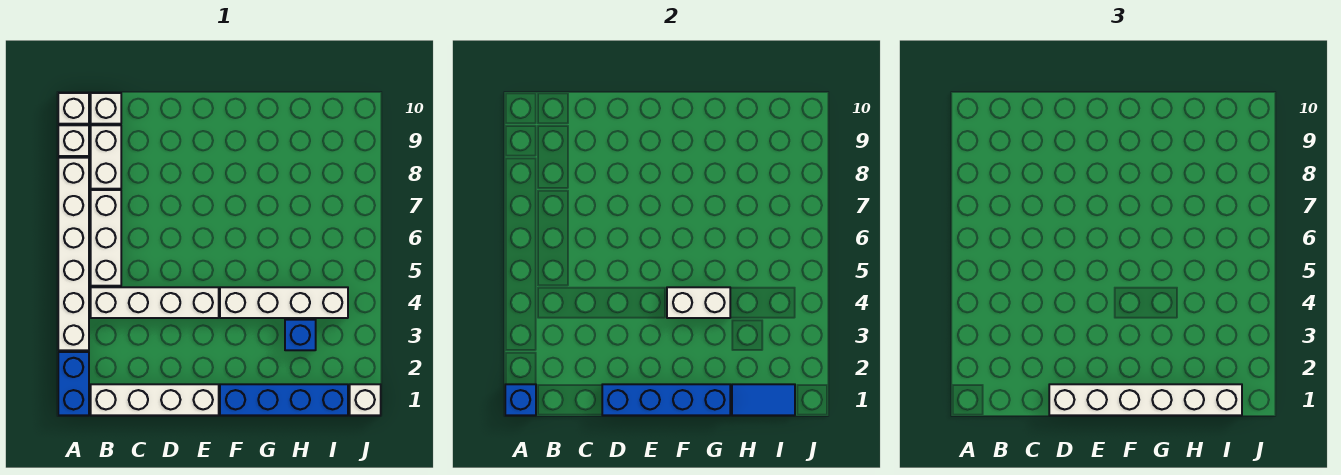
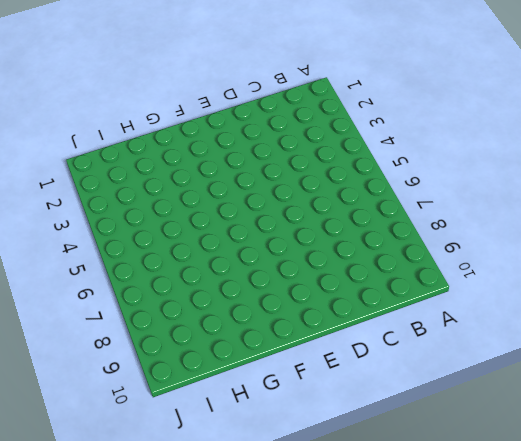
none -> blue 1x2 brick [58,352,89,415]
none -> white 1x6 brick [58,158,89,350]
none -> white 1x1 brick [58,125,89,156]

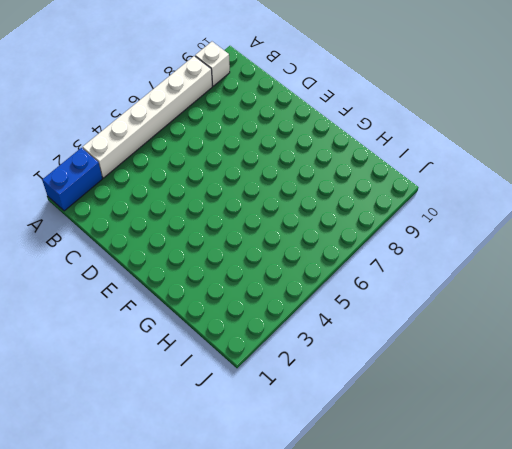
none -> white 1x1 brick [58,93,89,124]
none -> white 1x4 brick [91,384,219,415]
none -> white 1x4 brick [91,287,219,318]

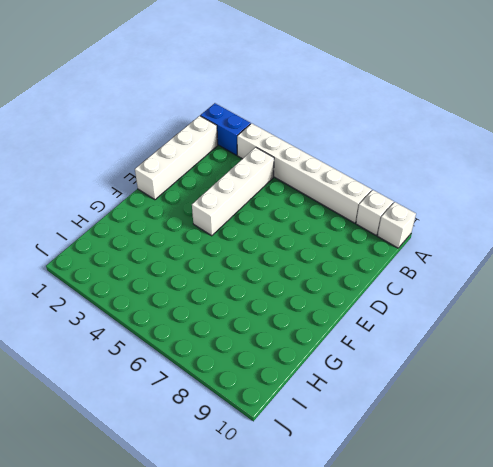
none -> white 1x3 brick [91,190,121,286]
none -> white 1x2 brick [91,125,121,189]
none -> white 1x1 brick [91,93,121,124]

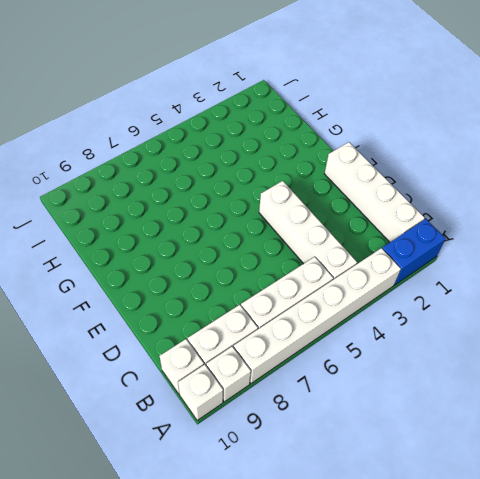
none -> blue 1x4 brick [220,384,348,415]
none -> white 1x4 brick [220,287,348,318]
none -> blue 1x1 brick [285,320,316,350]

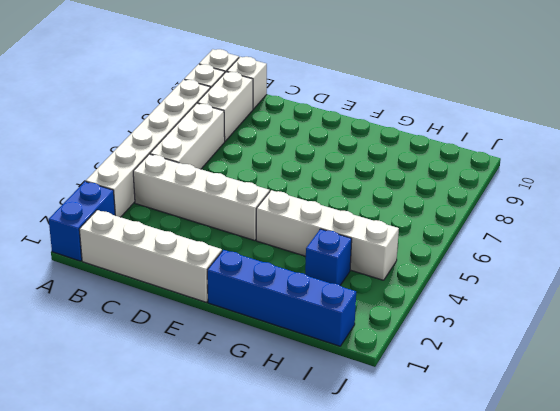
none -> white 1x1 brick [350,384,381,415]
none -> blue 1x1 brick [505,384,536,415]
none -> blue 1x4 brick [602,384,730,415]

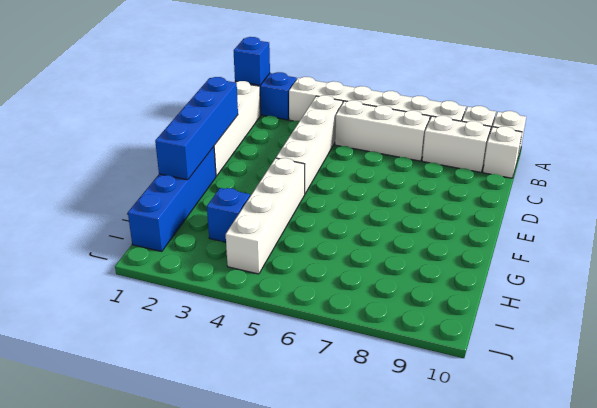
none -> white 1x1 brick [350,384,381,415]
none -> white 1x2 brick [667,287,730,318]
none -> blue 1x2 tile [732,384,795,415]

